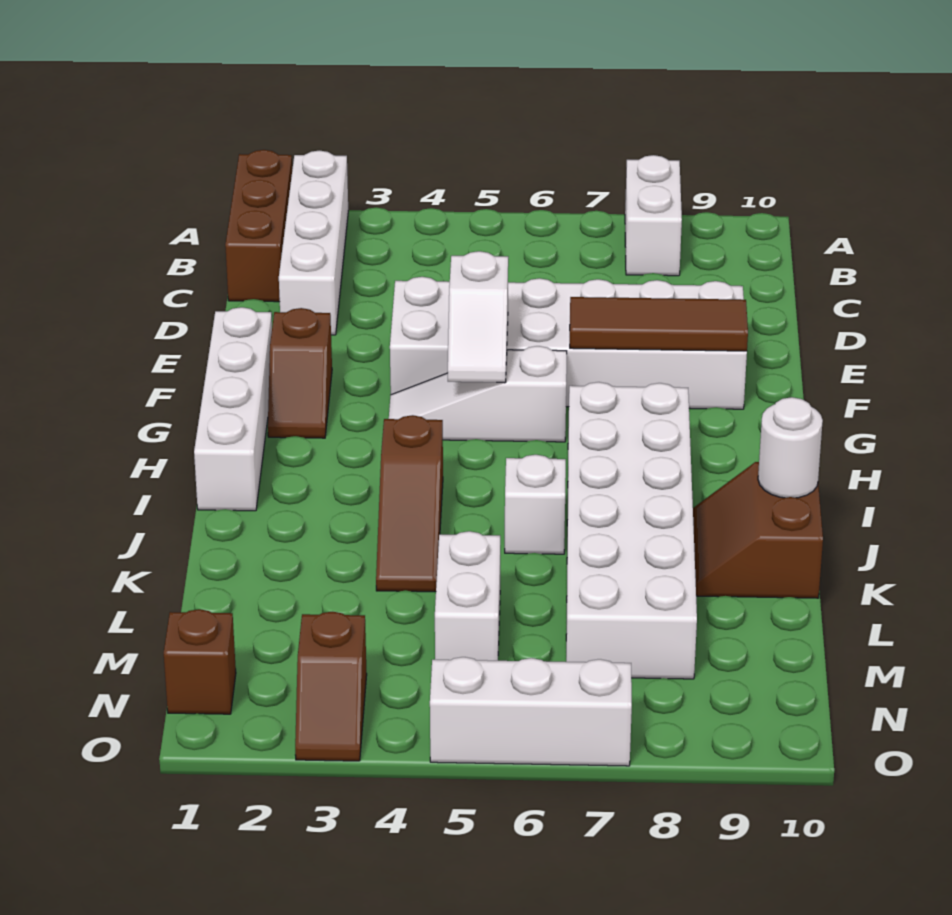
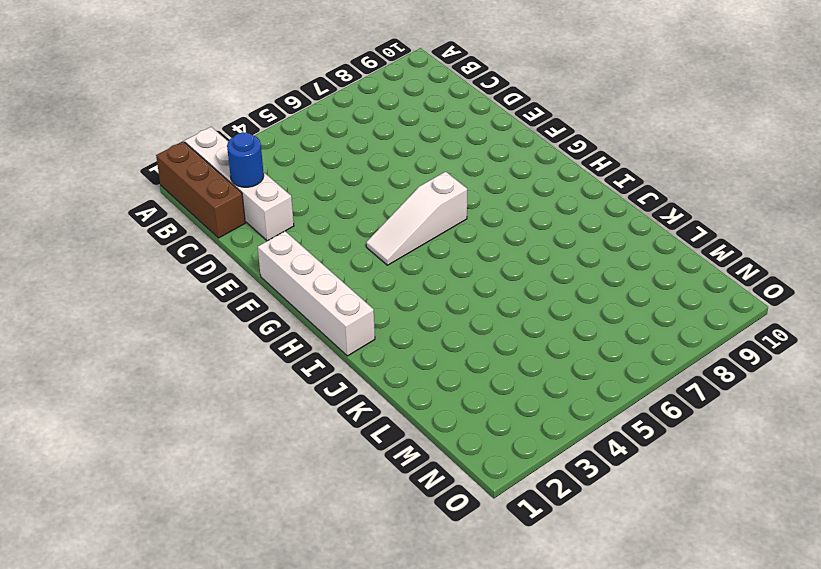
blue 1x1 round brick [227,132,264,187] -> none
none -> white 1x2 brick [625,155,682,276]
none -> white 2x6 brick [390,277,747,409]
none -> brown 1x2 slope [268,308,332,438]

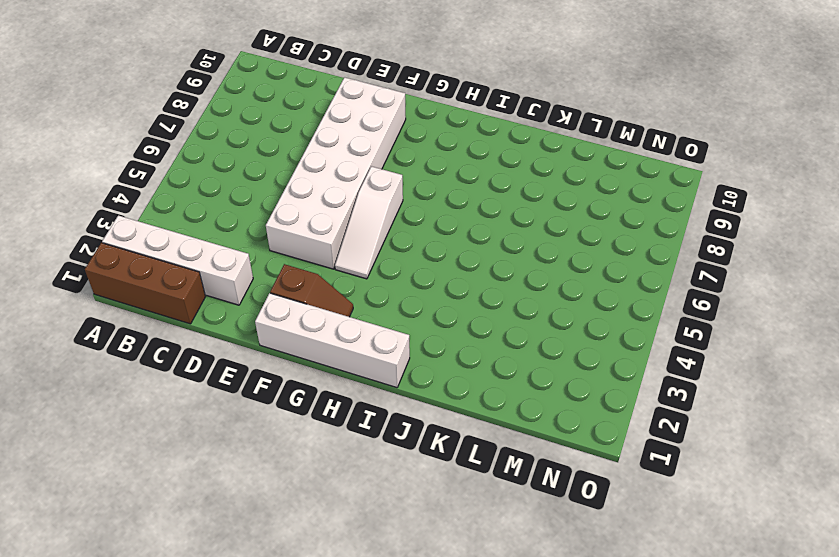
none -> white 1x2 brick [625,155,682,276]
none -> white 2x6 brick [566,382,697,679]
none -> brown 1x3 slope [376,415,443,592]

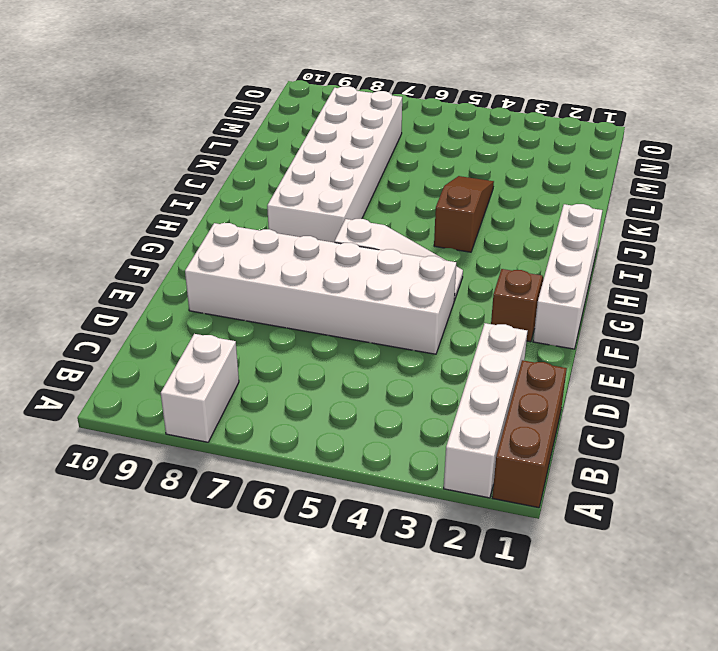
none -> white 1x1 brick [505,455,566,554]
none -> brown 2x2 slope [693,462,823,598]
none -> white 1x2 brick [435,531,500,661]

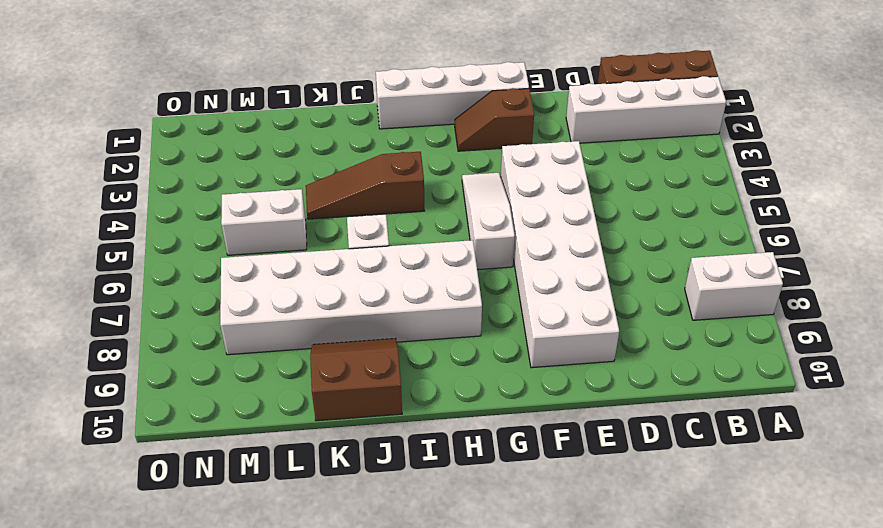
none -> brown 1x1 brick [164,609,236,714]
none -> brown 1x2 slope [295,612,367,761]
none -> white 1x3 brick [430,657,632,766]

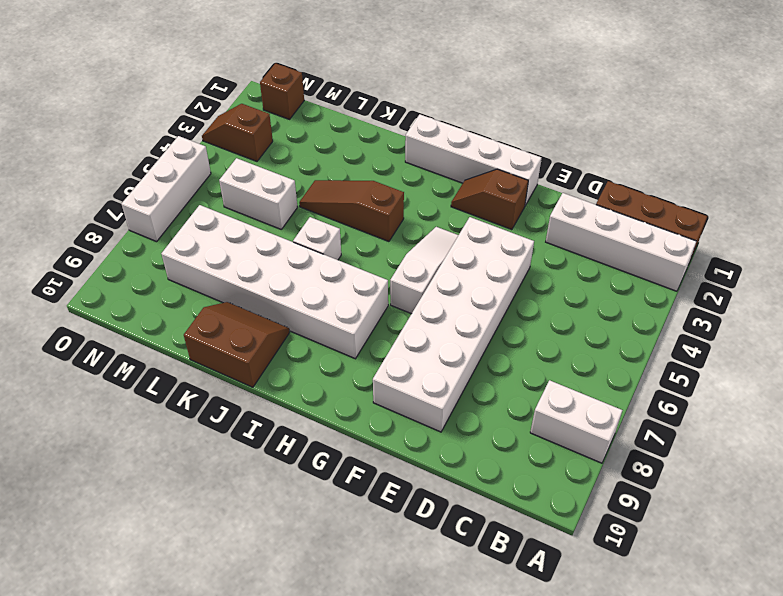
none -> white 1x2 slope [448,251,508,383]
none -> brown 1x3 tile [570,297,748,351]
none -> white 1x1 round brick [758,397,823,498]

